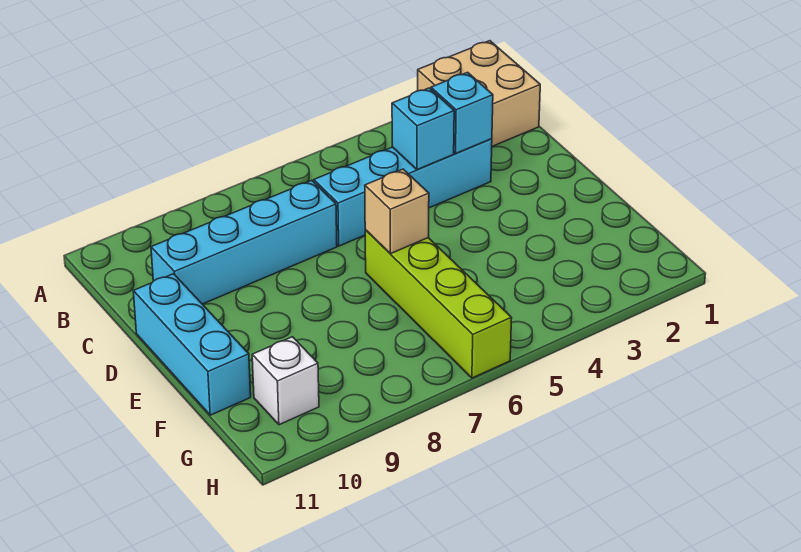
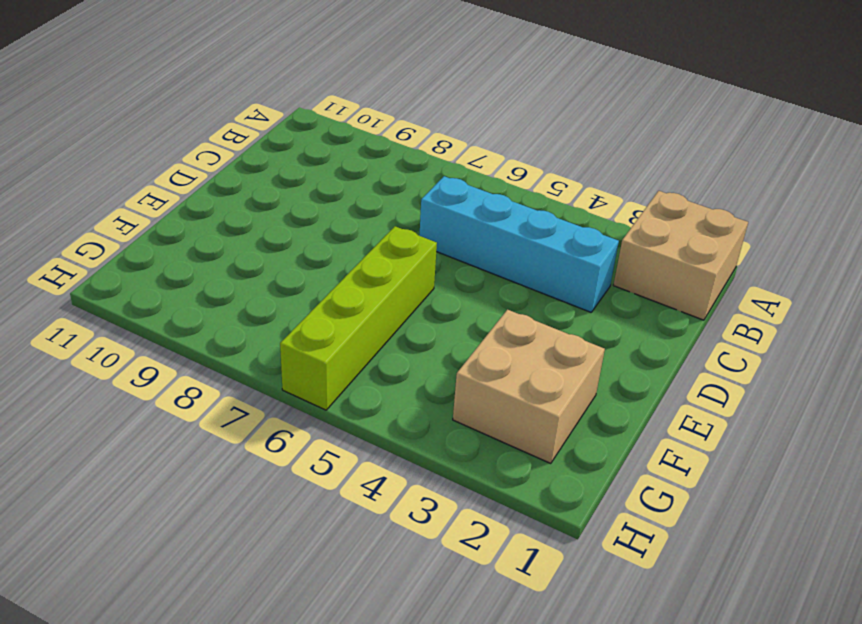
tan 2x2 brick [453,310,605,464] -> none
none -> cyan 1x4 brick [151,180,337,304]
none -> cyan 1x3 brick [133,274,251,415]

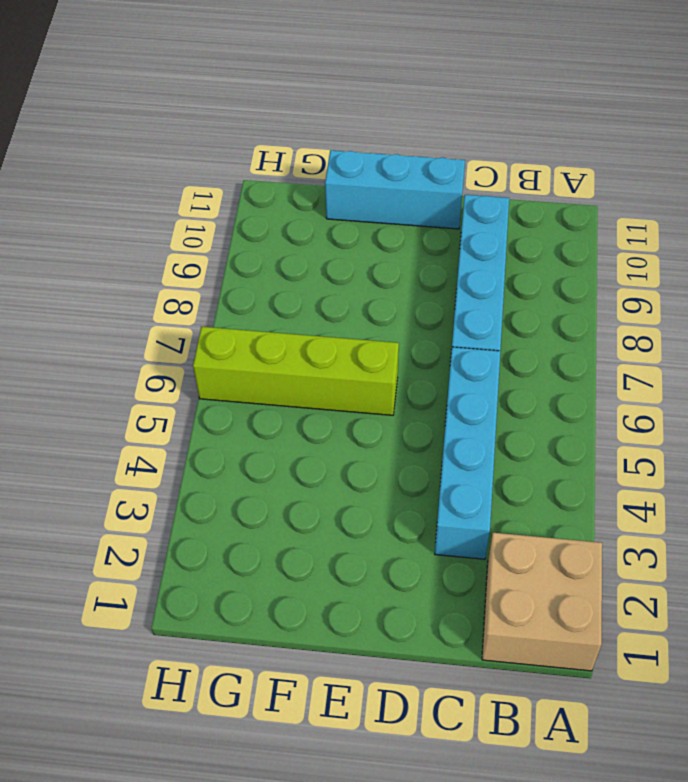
none -> white 1x1 brick [252,337,319,425]
none -> cyan 1x1 brick [431,72,493,153]

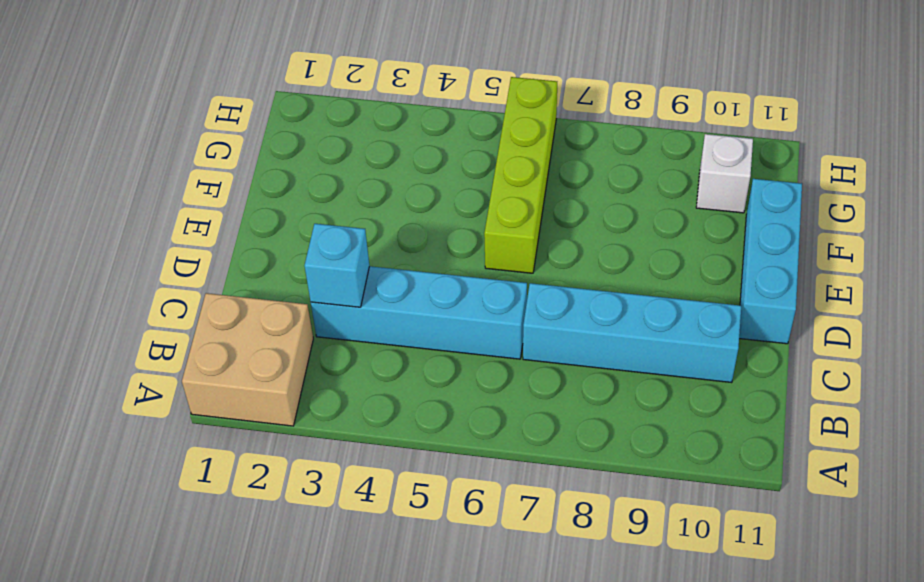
none -> cyan 1x1 brick [392,88,454,170]
none -> tan 1x1 brick [365,169,429,254]

